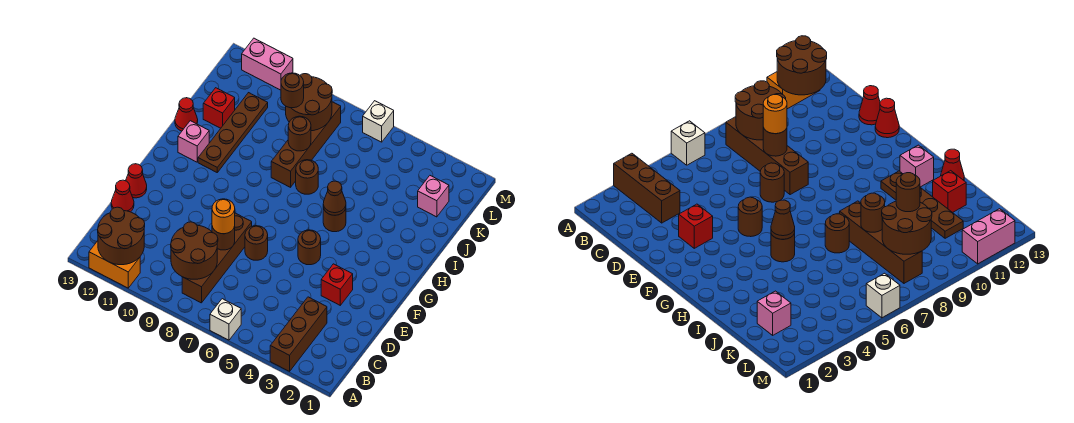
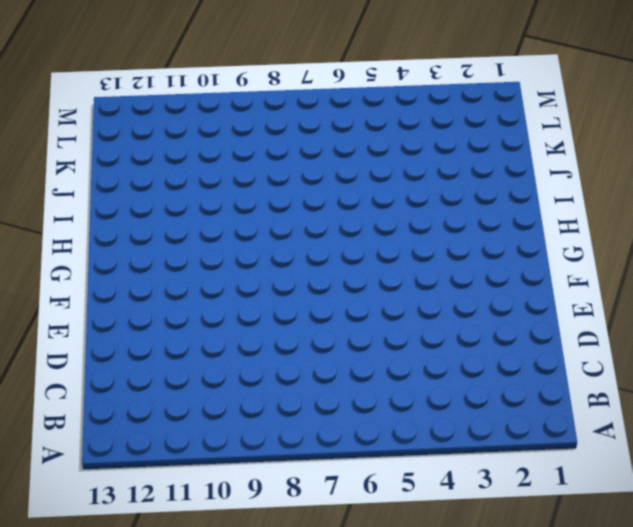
none -> brown 1x3 brick [270,297,327,371]
none -> white 1x1 brick [210,299,241,340]
none -> orange 1x2 brick [89,241,140,288]

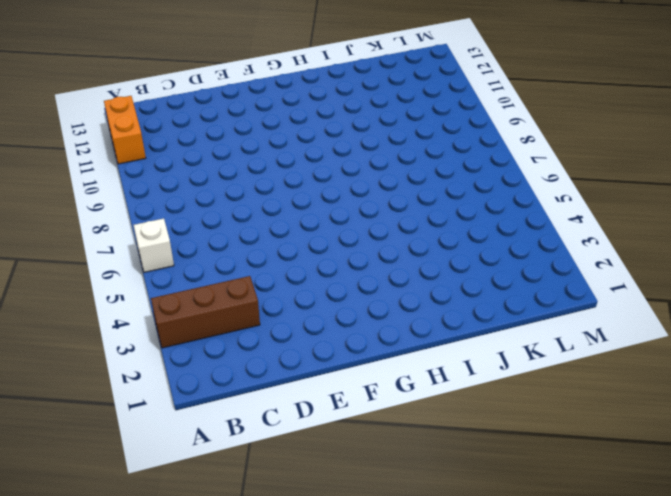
none -> brown 1x4 brick [182,213,252,303]
none -> red 1x1 cone [111,180,134,212]
none -> red 1x1 brick [321,264,353,305]

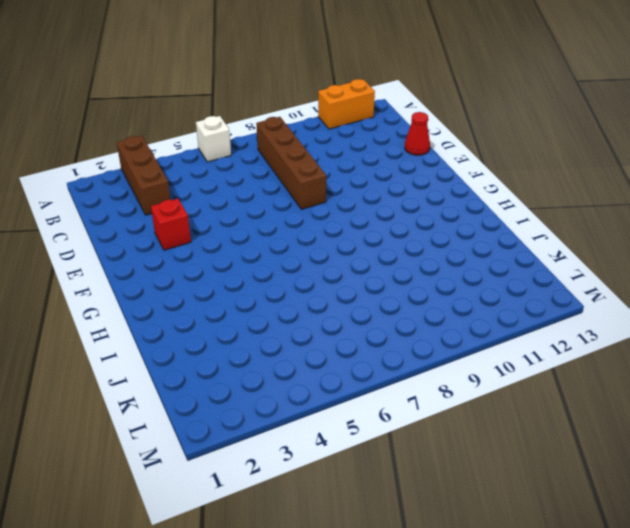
none -> brown 1x1 round brick [245,226,268,260]
none -> red 1x1 cone [126,164,147,198]
none -> brown 1x1 round brick [298,230,321,265]

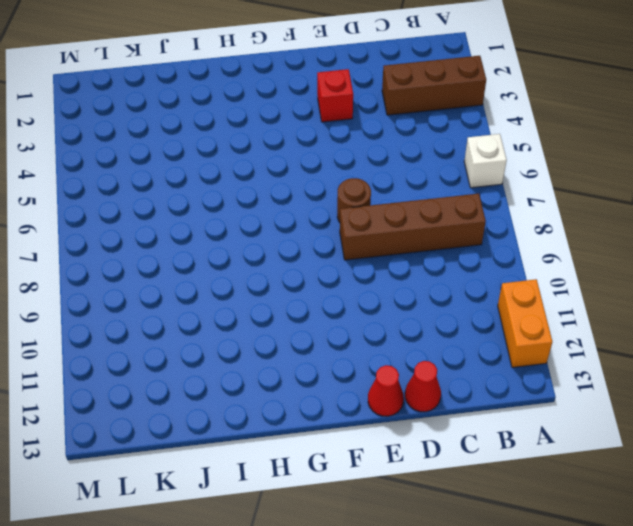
none -> brown 1x1 round brick [298,230,321,265]
none -> brown 1x1 round brick [323,208,346,232]
none -> brown 1x4 plate [198,93,268,172]

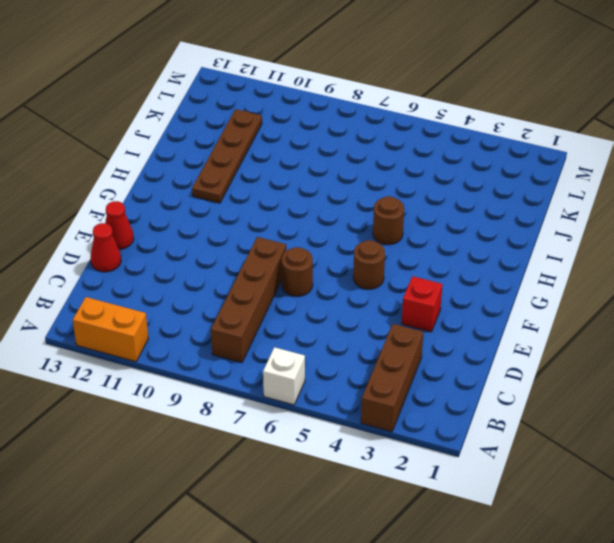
none -> pink 1x1 brick [178,121,209,162]
none -> brown 1x1 round brick [296,160,318,194]
none -> brown 1x4 brick [271,102,341,187]

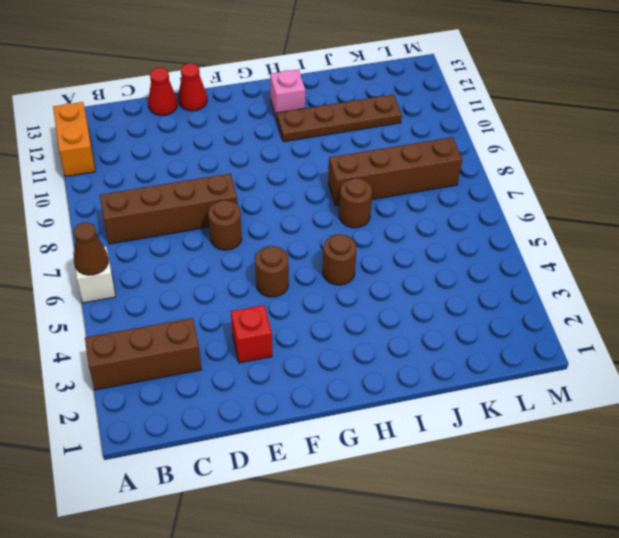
brown 1x1 cone [74,222,108,275] -> brown 1x1 cone moved to [323,181,346,215]
none -> red 1x1 cone [175,98,198,131]
none -> red 1x1 brick [203,88,235,128]
none -> pink 1x1 brick [418,176,449,217]

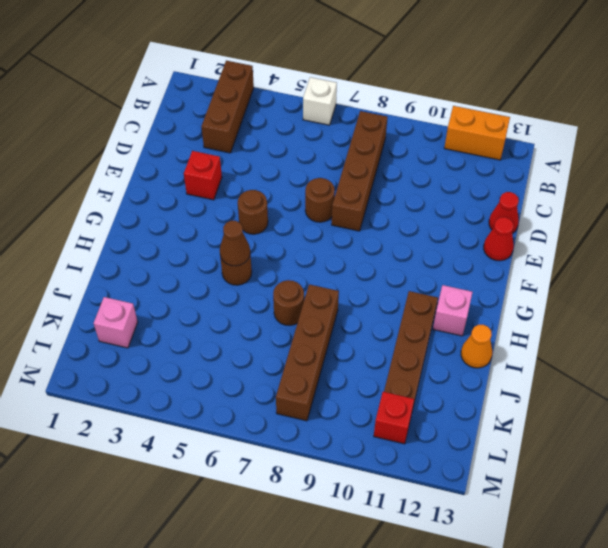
orange 1x1 cone [461,325,492,368] -> red 1x1 cone [175,98,198,131]
red 1x1 brick [374,392,414,444] -> red 1x1 brick moved to [203,88,235,128]
none -> white 1x1 brick [363,101,394,142]
none -> pink 1x2 brick [242,38,293,90]
none -> brown 2x2 round brick [98,207,145,265]

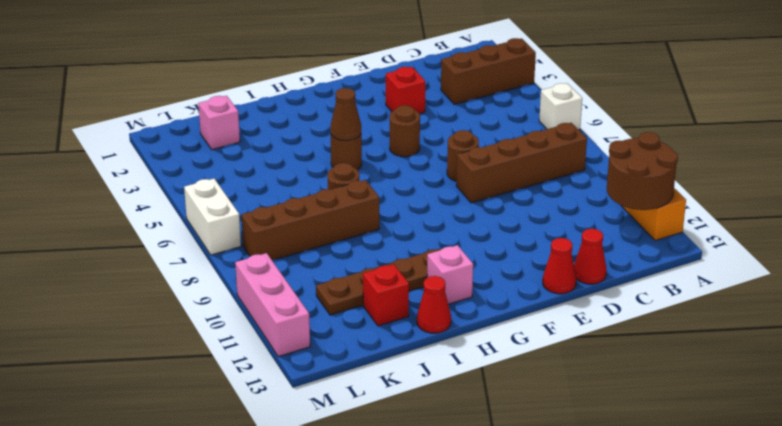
white 1x2 brick [184,179,241,255] -> white 1x1 brick [363,101,394,142]
pink 1x3 brick [235,253,310,357] -> pink 1x2 brick [242,38,293,90]
none -> brown 2x2 round brick [171,222,218,279]
none -> brown 1x1 round brick [212,227,235,250]
none -> brown 1x1 round brick [288,116,311,151]

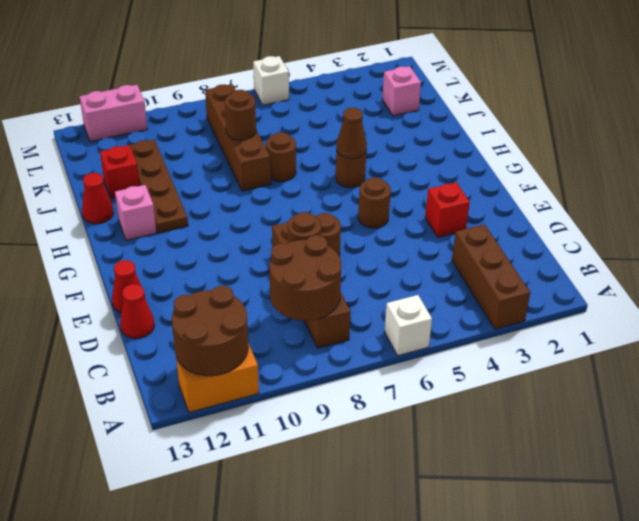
none -> brown 2x2 round brick [286,74,332,131]
none -> orange 1x1 round brick [212,199,235,234]
none -> brown 1x1 round brick [281,73,304,108]

